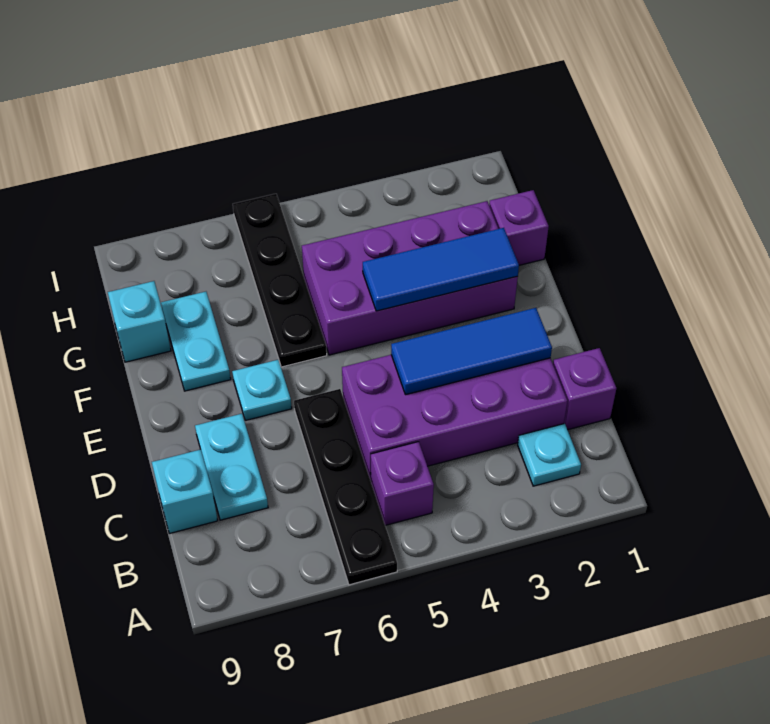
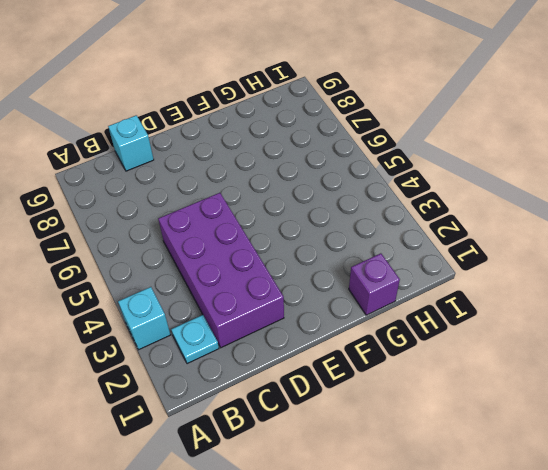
cyan 1x1 brick [118,287,170,350] -> cyan 1x1 brick moved to [108,281,171,362]
none -> black 1x4 plate [294,389,397,585]
none -> purple 1x1 brick [371,442,434,525]
none -> purple 1x1 brick [553,348,616,430]

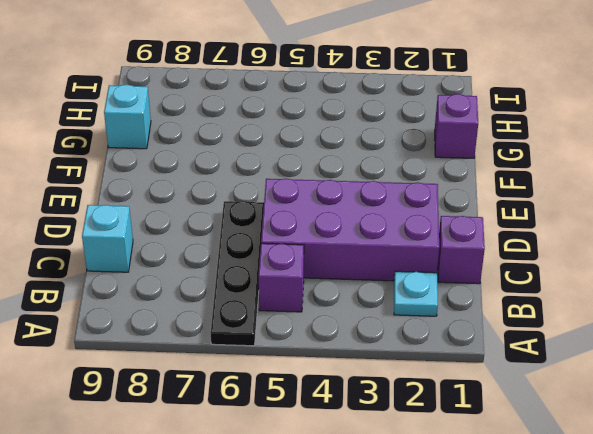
none -> cyan 1x2 plate [195,414,268,520]
none -> cyan 1x1 plate [232,360,292,420]
none -> purple 2x4 brick [302,201,518,355]

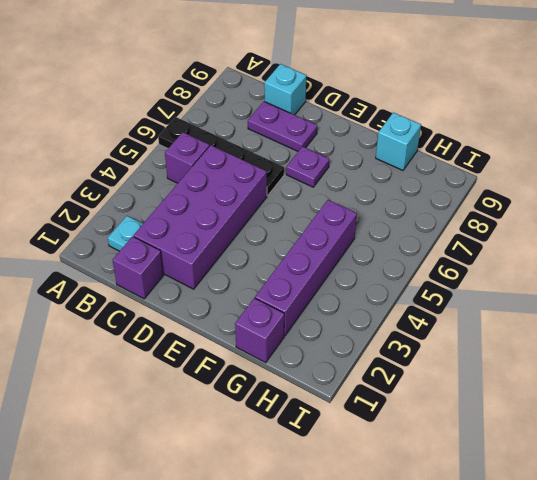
purple 1x2 plate [248,101,317,151] -> cyan 1x2 plate [195,414,268,520]
purple 1x1 plate [286,147,329,187] -> cyan 1x1 plate [232,360,292,420]
purple 1x4 brick [255,200,357,336] -> purple 2x4 brick [302,201,518,355]
none -> black 1x4 plate [233,194,327,367]
none -> cyan 1x2 plate [161,292,231,391]
none -> blue 1x3 tile [391,308,552,395]

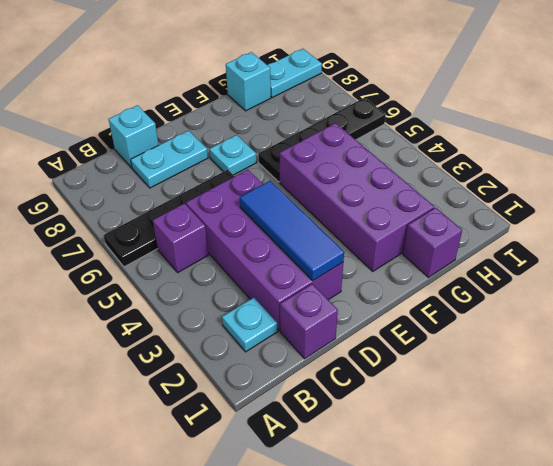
cyan 1x2 plate [268,49,322,98] -> cyan 1x2 plate moved to [161,292,231,391]
none -> blue 1x3 tile [363,228,519,311]

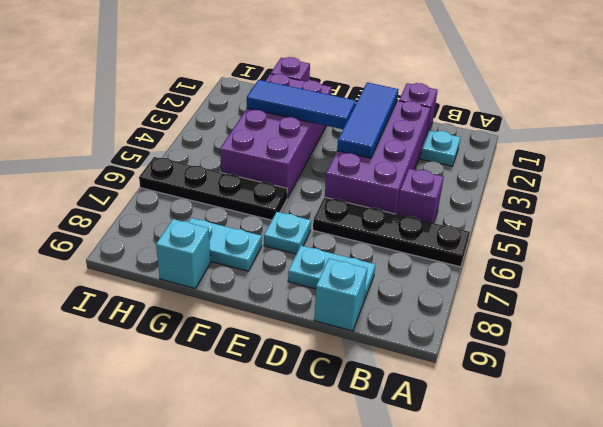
blue 1x3 tile [247,80,356,129] -> blue 1x3 tile turned to [363,228,519,311]

